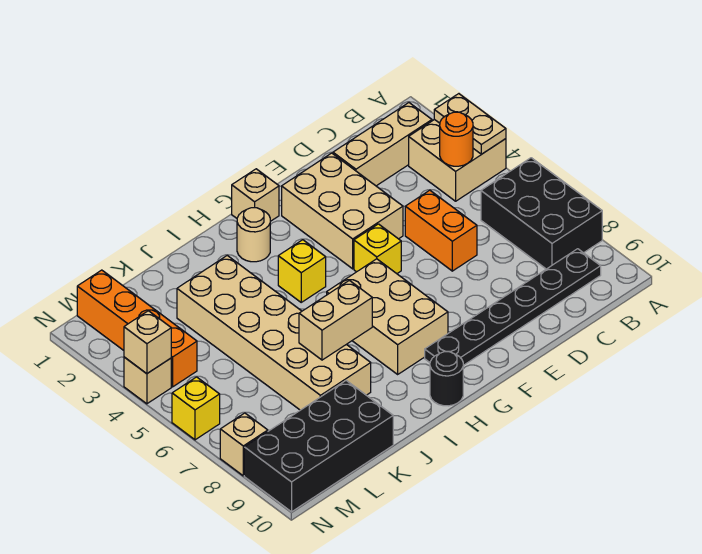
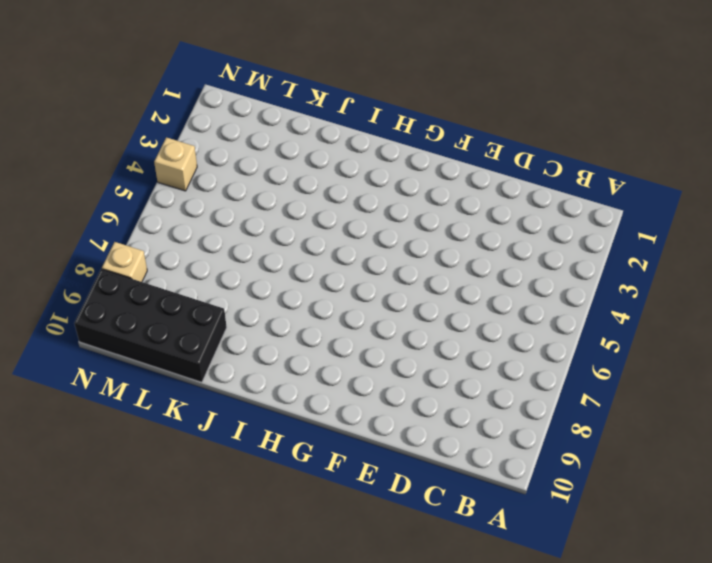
none -> tan 2x2 brick [409,119,506,201]
none -> black 2x3 brick [481,158,602,269]
none -> tan 1x3 brick [333,103,432,186]

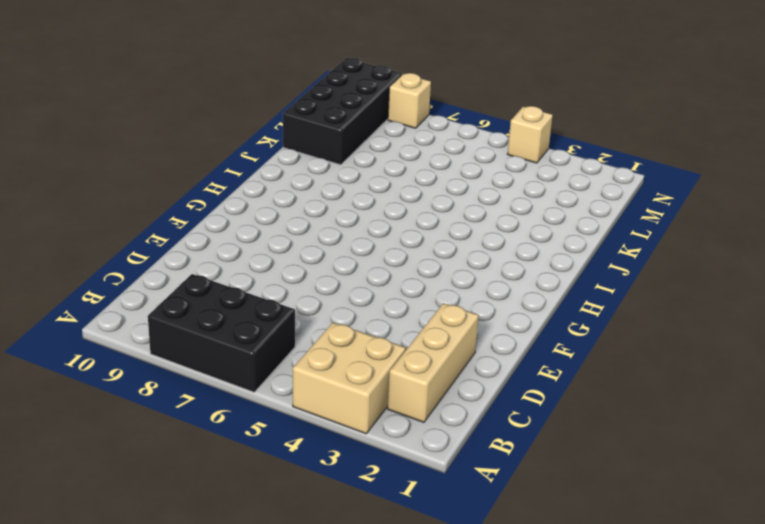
none -> black 1x6 plate [425,249,601,365]
none -> orange 1x2 brick [405,190,477,271]
none -> tan 2x3 brick [282,153,403,269]

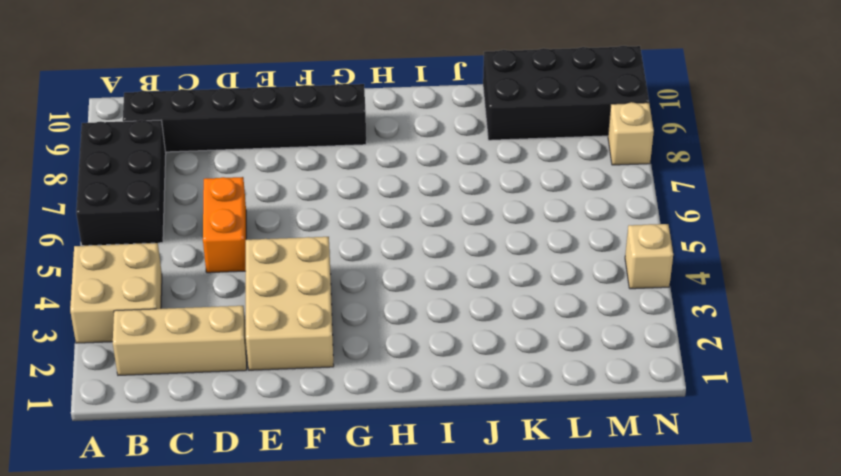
black 1x6 brick [123,84,366,152] -> black 1x6 plate [425,249,601,365]
none -> yellow 1x1 brick [354,224,401,274]
none -> tan 1x1 brick [232,169,279,221]
none -> tan 2x3 brick [327,259,448,374]

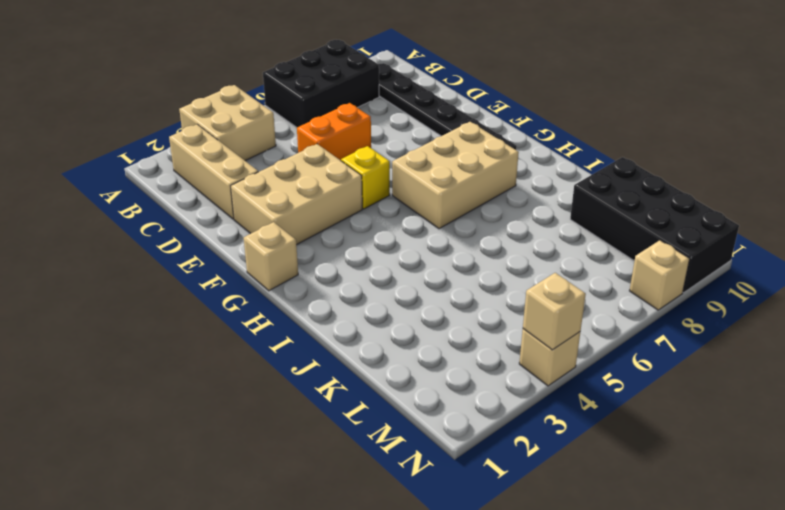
none -> tan 1x1 round brick [237,208,270,262]
none -> yellow 1x1 brick [278,240,326,302]
none -> black 1x1 round brick [430,352,463,406]

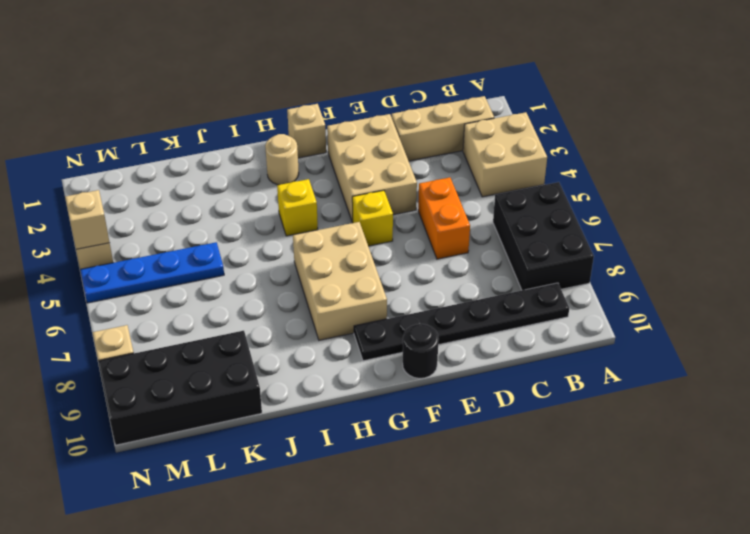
black 1x1 round brick [403,324,439,378] -> black 1x1 round brick moved to [430,352,463,406]
blue 1x4 plate [80,242,224,303] -> tan 2x6 brick [177,256,371,410]
none -> orange 1x4 brick [77,270,197,387]
none -> yellow 1x1 brick [172,377,220,440]
none -> tan 1x2 plate [434,94,506,154]

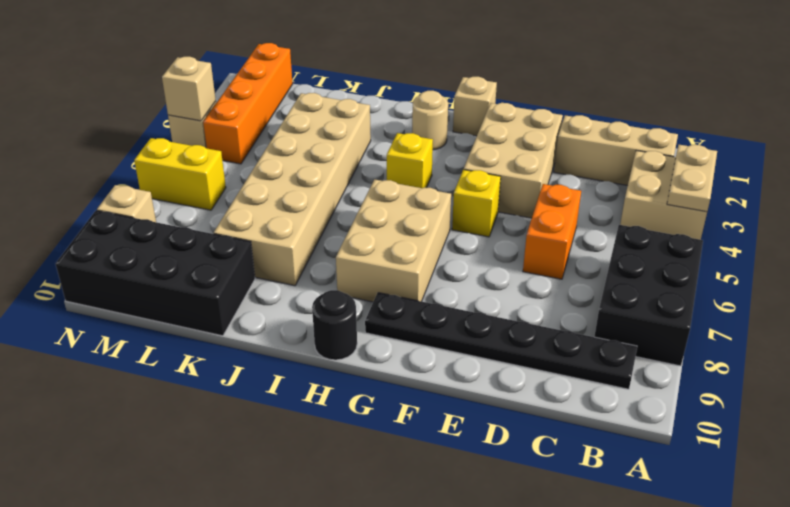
yellow 1x2 brick [134,138,226,210] -> yellow 1x1 brick [172,377,220,440]
none -> orange 1x1 round brick [440,112,473,166]
none -> tan 1x2 brick [299,280,372,360]

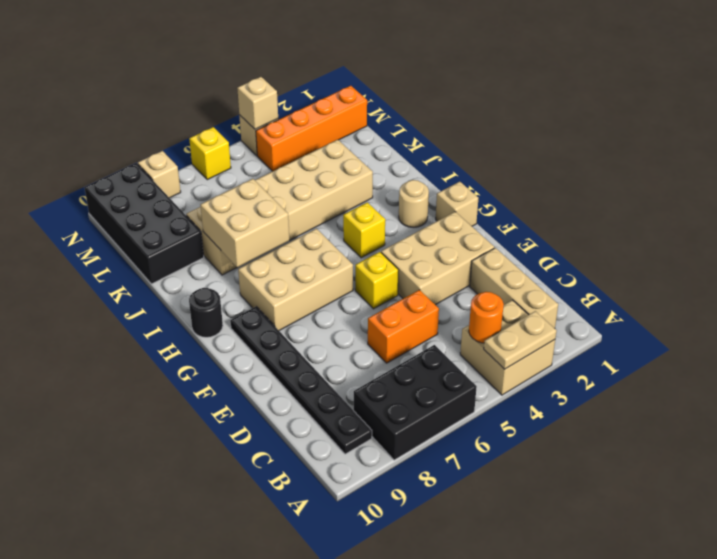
tan 2x2 brick [200,179,289,267] -> tan 1x2 brick [299,280,372,360]

